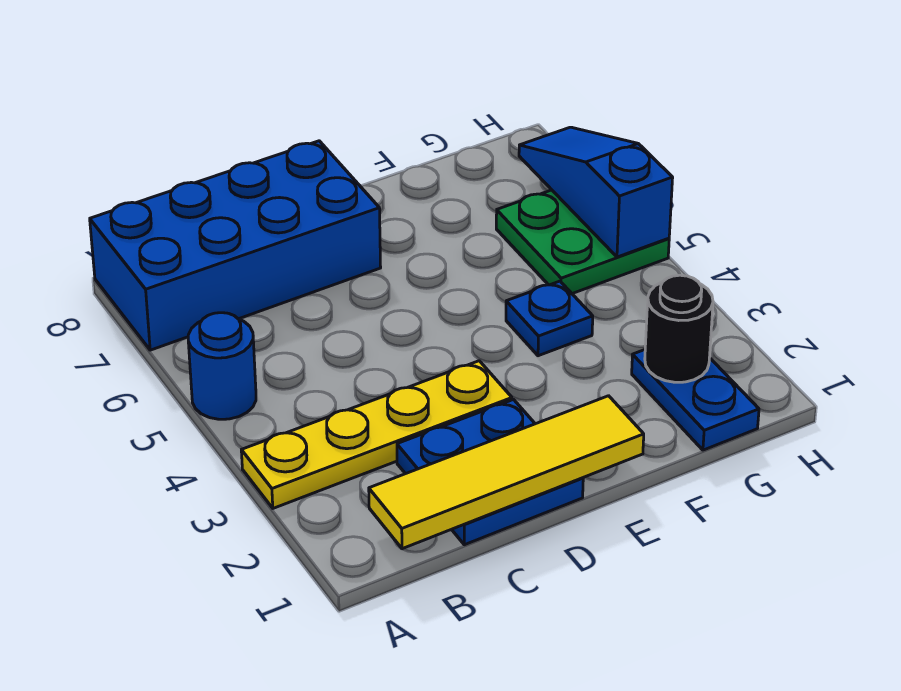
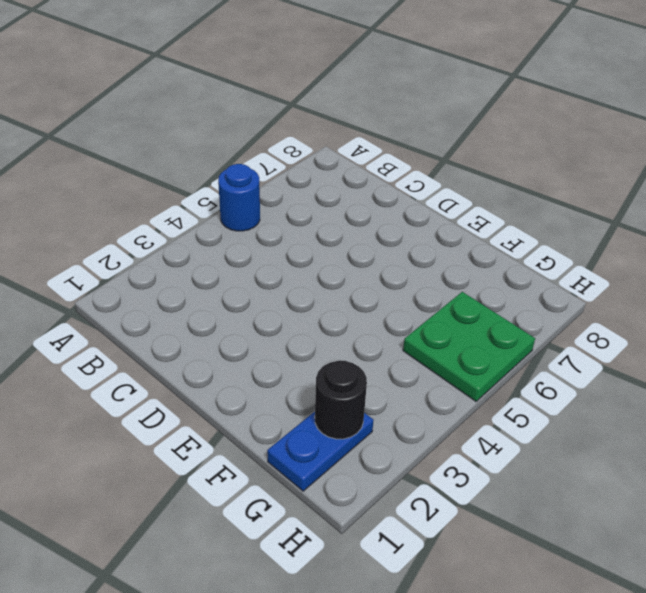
none -> yellow 1x4 plate [241,361,512,508]
none -> blue 2x4 brick [90,141,381,350]

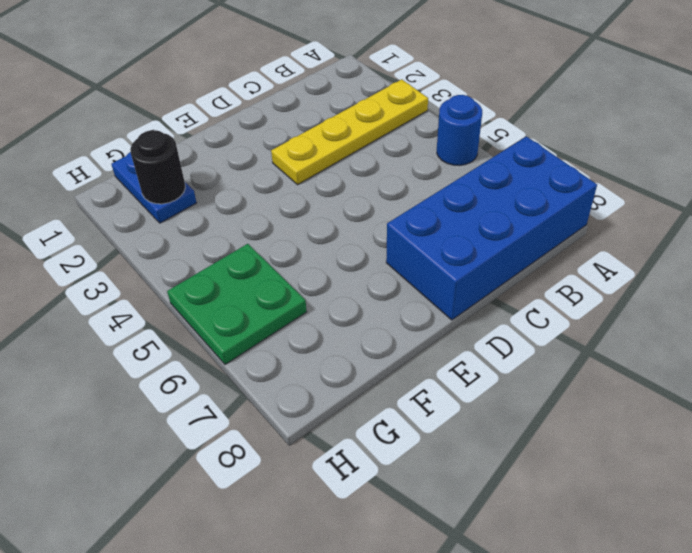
none -> blue 2x2 plate [397,400,583,545]
none -> blue 1x1 plate [506,281,593,356]

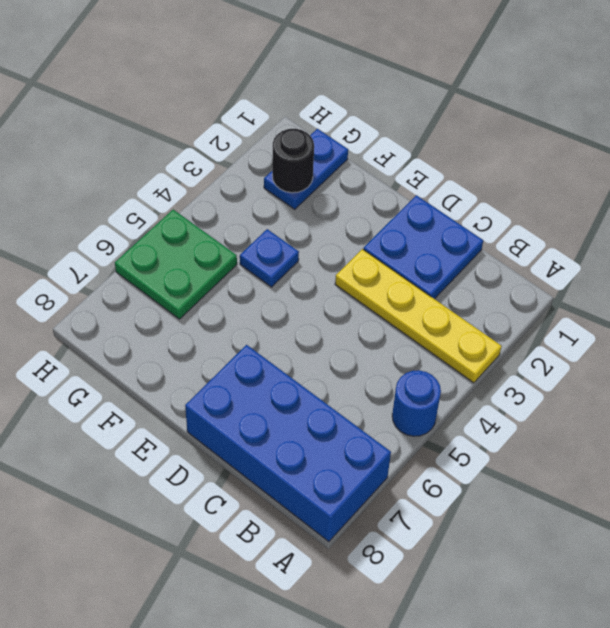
none -> yellow 1x4 tile [369,396,644,549]
none -> blue 1x3 slope [519,127,673,257]

